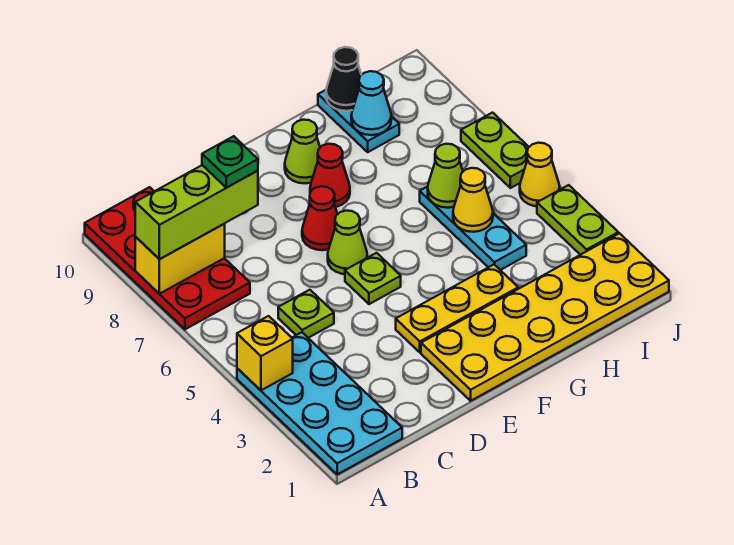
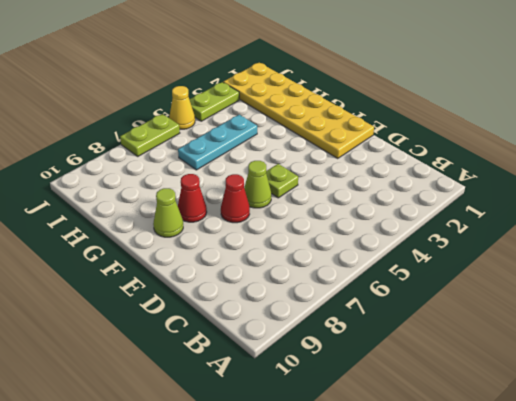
none -> cyan 2x4 plate [237,332,402,474]
none -> red 2x4 plate [85,187,250,329]
none -> lime 1x1 plate [278,290,334,338]

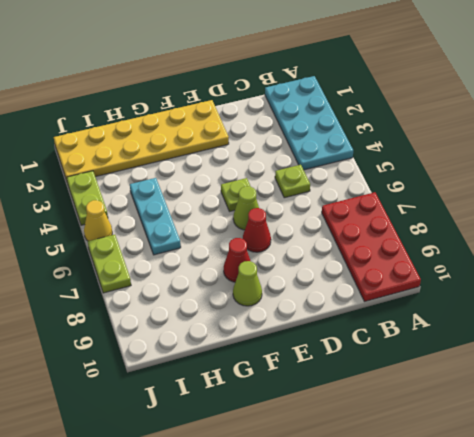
none -> yellow 1x3 plate [396,265,518,352]
none -> cyan 1x2 plate [318,90,399,152]
none -> yellow 1x1 brick [237,316,293,390]

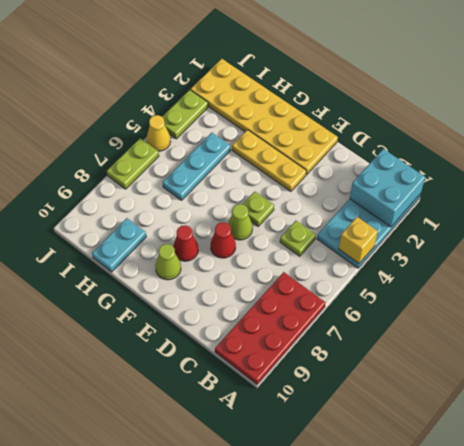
cyan 2x2 brick [350,149,425,227] -> none
none -> yellow 1x2 brick [135,224,225,294]
none -> yellow 1x1 cone [453,168,493,232]
none -> lime 1x1 cone [428,144,463,208]

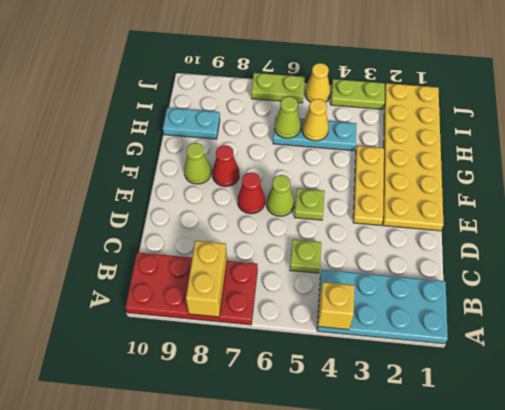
none -> cyan 1x1 cone [351,71,391,135]
none -> black 1x1 cone [326,47,361,111]
none -> lime 1x3 brick [135,165,258,259]

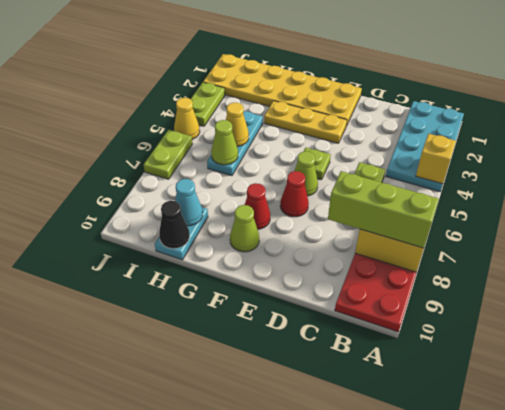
none -> green 1x1 plate [202,136,258,188]

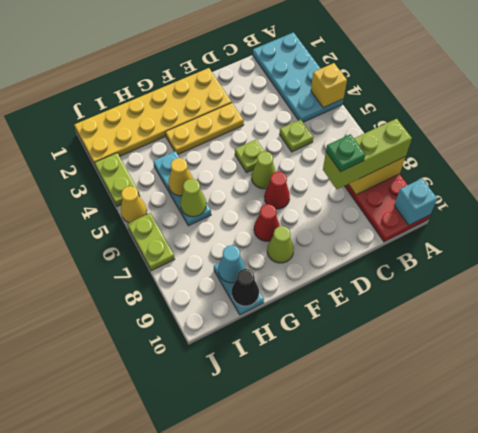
cyan 1x1 brick [394,179,437,225] -> none

